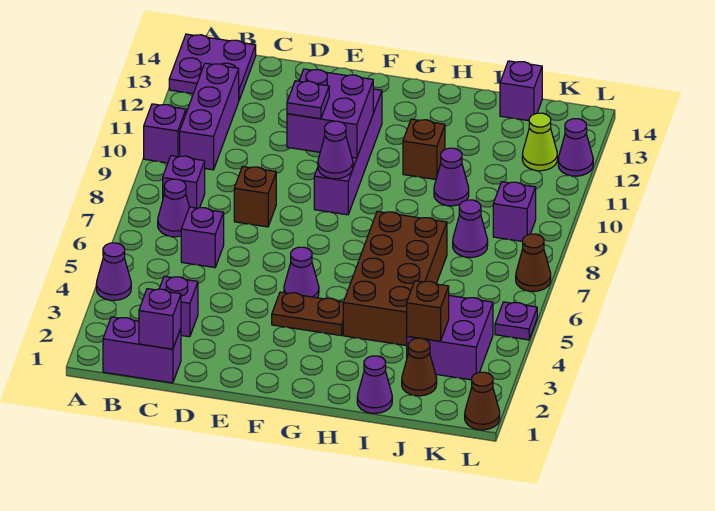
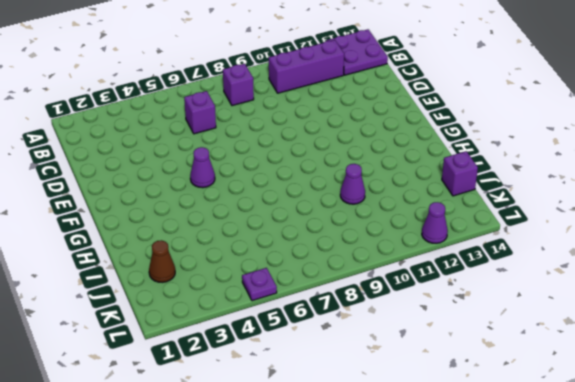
none -> purple 1x1 cone [96,243,131,300]
none -> purple 1x1 brick [144,104,186,163]
none -> purple 1x2 brick [103,317,181,383]
none -> purple 1x1 cone [158,179,189,237]

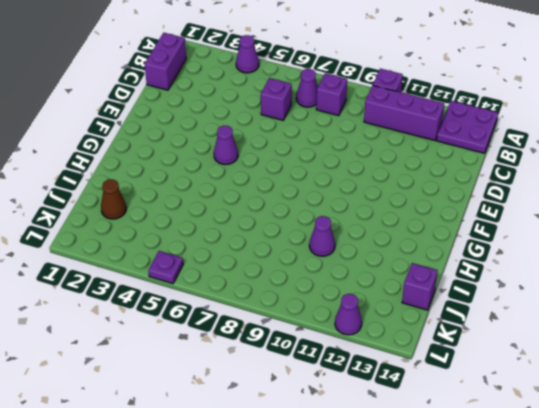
none -> purple 1x1 brick [159,276,198,337]
none -> brown 1x1 brick [234,166,276,227]
none -> brown 1x2 plate [272,292,344,336]
none -> purple 1x4 brick [314,89,382,215]

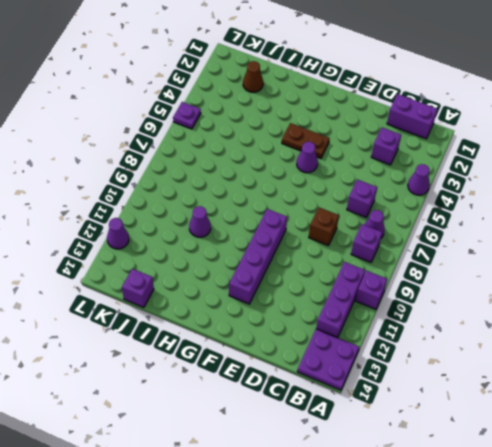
none -> brown 2x4 brick [343,211,447,346]
none -> brown 1x1 brick [403,119,445,179]
none -> purple 1x1 cone [357,356,392,413]
none -> purple 2x2 brick [407,296,493,380]

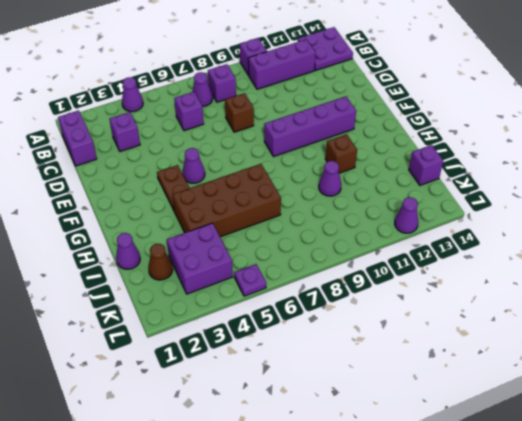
none -> purple 1x1 cone [453,200,488,257]
none -> purple 1x1 brick [493,182,536,242]
none -> lime 1x1 cone [522,113,557,171]
none -> brown 1x1 cone [465,372,500,430]

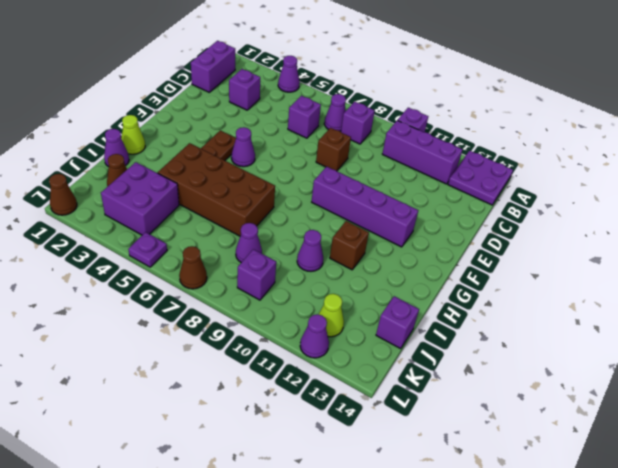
lime 1x1 cone [121,115,145,154] -> none
none -> purple 1x1 brick [139,289,181,349]
none -> purple 2x2 brick [287,69,373,158]
none -> purple 1x1 cone [318,121,353,179]
none -> brown 1x1 brick [407,281,449,341]

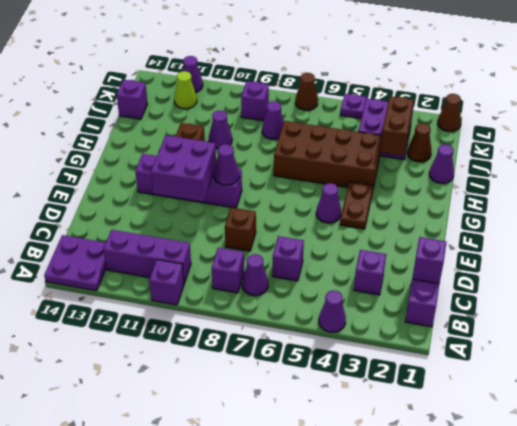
brown 1x2 brick [380,96,414,156] -> brown 1x1 brick [407,281,449,341]
none -> purple 1x1 plate [287,81,329,119]

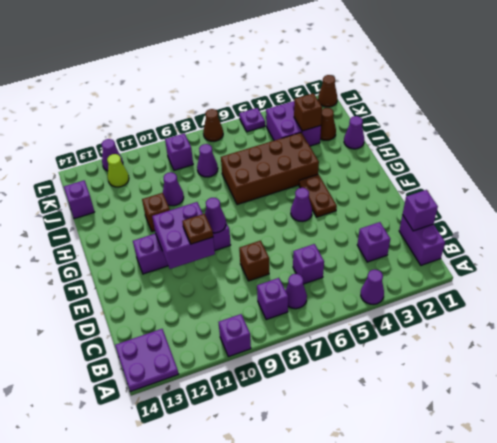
brown 1x1 plate [182,214,213,244] -> purple 1x1 plate [287,81,329,119]
none -> purple 1x3 brick [180,63,239,170]

